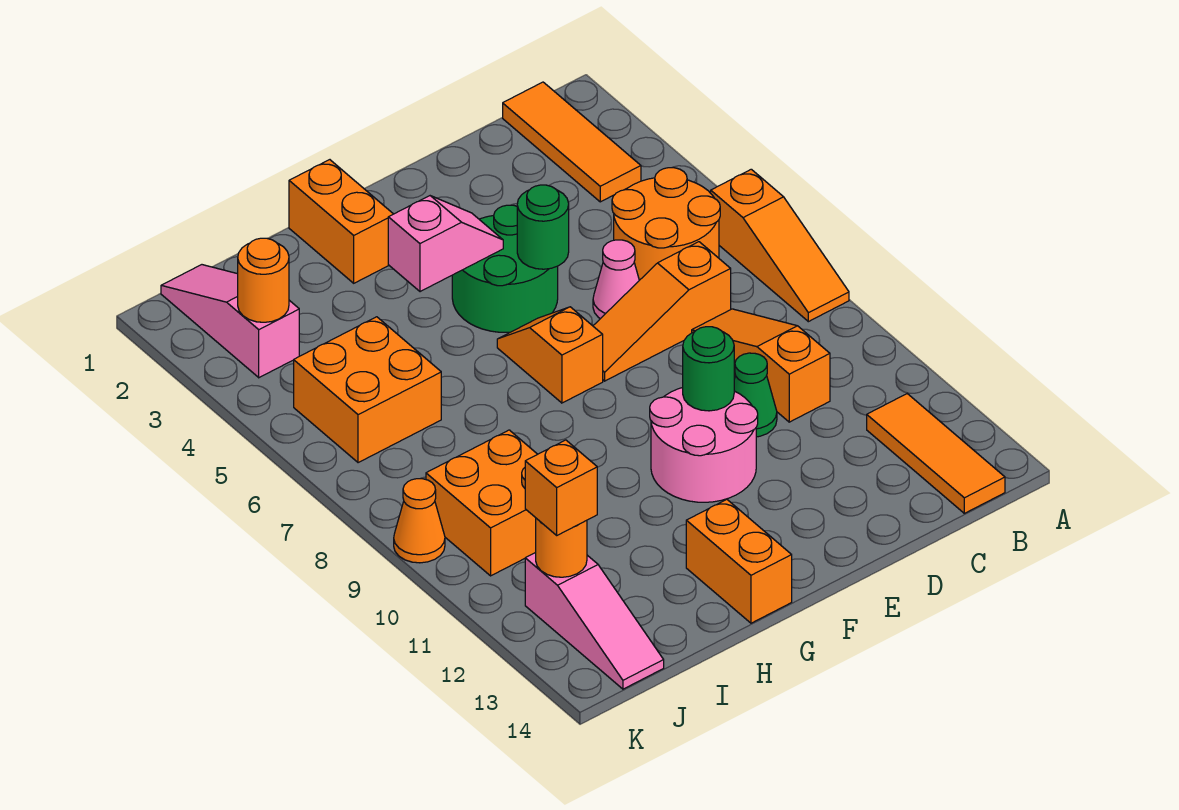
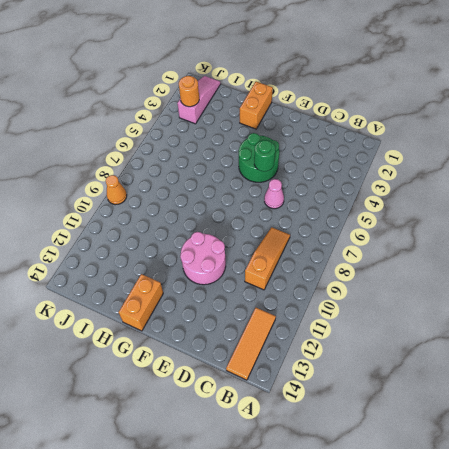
none -> orange 1x3 slope [711,169,849,322]
none -> orange 1x3 tile [503,82,641,202]
none -> orange 2x2 round brick [612,168,720,280]

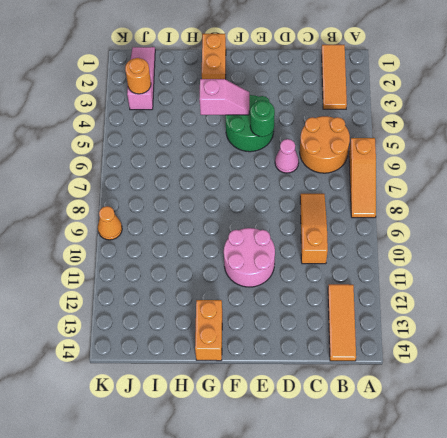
none -> orange 1x3 slope [593,242,731,381]
none -> green 1x1 cone [734,353,777,437]
none -> orange 1x2 slope [497,307,603,403]

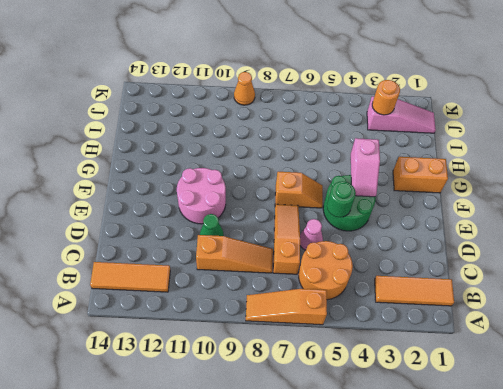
none -> orange 1x2 brick [686,500,792,623]
none -> orange 2x2 brick [294,317,441,463]
none -> orange 2x2 brick [426,430,538,576]

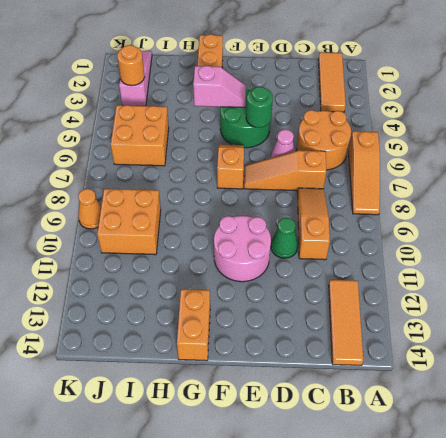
none -> pink 1x3 slope [525,552,664,689]
none -> green 1x1 round brick [683,327,734,411]
none -> orange 1x1 round brick [536,518,587,577]

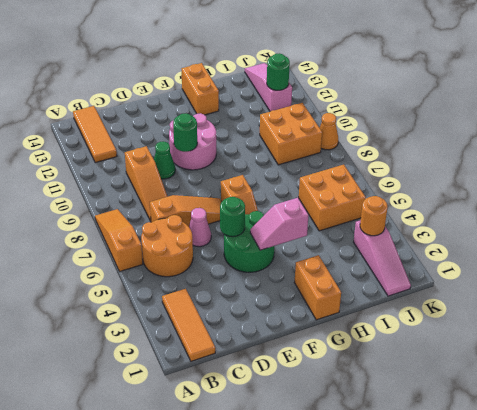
green 1x1 round brick [267,53,290,90] -> orange 1x1 round brick [536,518,587,577]
none -> orange 1x1 brick [525,440,597,535]

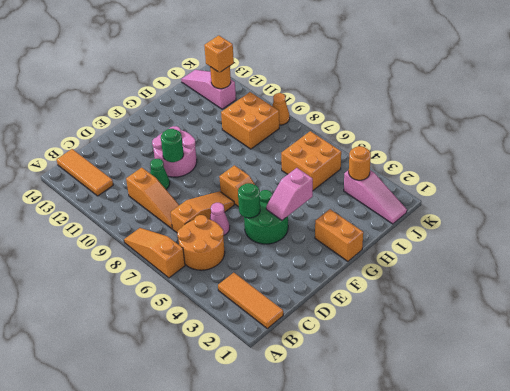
none -> orange 1x2 brick [686,500,792,623]

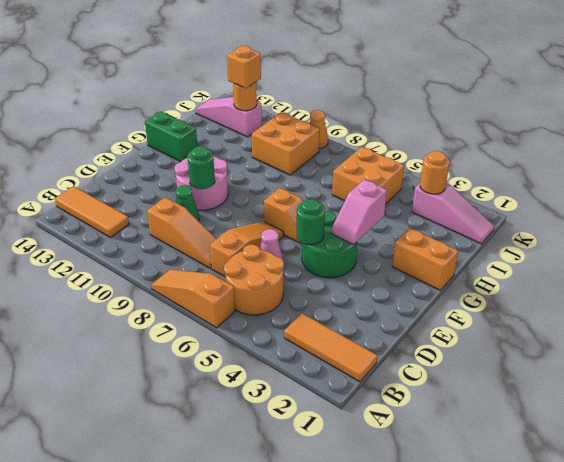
green 1x2 brick [145,111,197,162] -> orange 1x2 brick [686,500,792,623]

